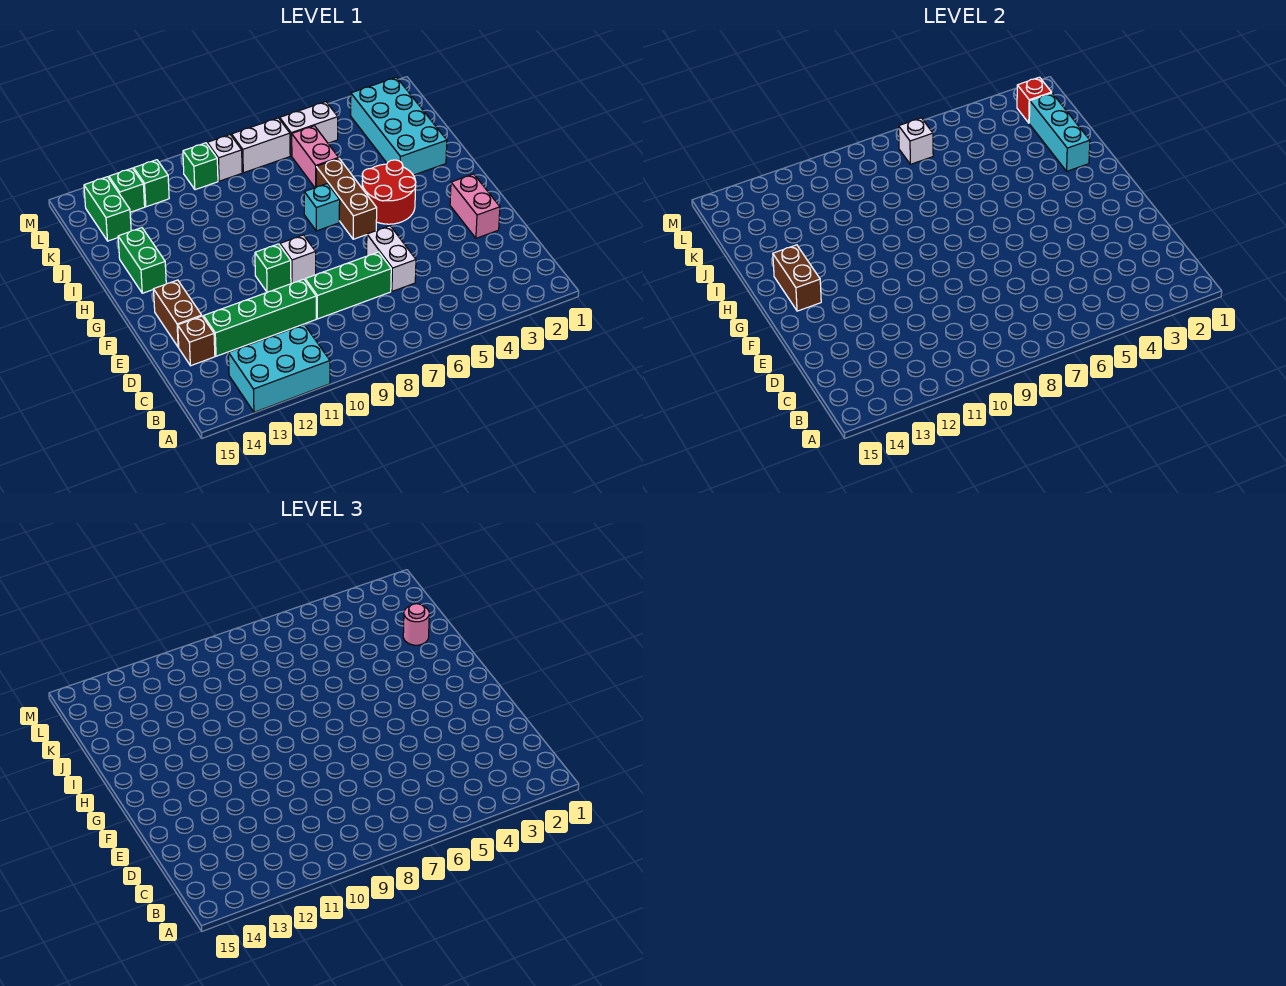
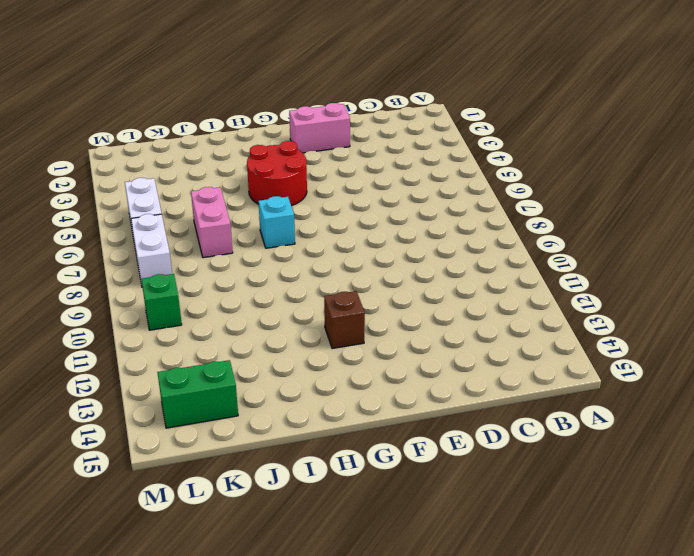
brown 1x1 brick [324,291,365,349] -> brown 1x1 brick moved to [178,316,215,366]
pink 1x2 brick [191,187,233,258] -> pink 1x2 brick turned to [292,126,339,188]
none -> cyan 2x3 brick [229,325,330,412]
none -> white 1x2 brick [367,226,416,291]
none -> green 1x3 brick [305,252,391,319]

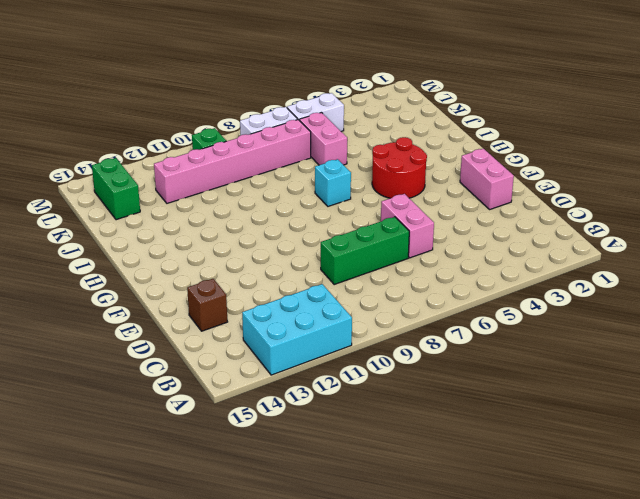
pink 1x2 brick [381,194,434,258] -> white 1x2 brick [367,226,416,291]
pink 1x6 brick [154,120,311,203] -> none
none -> green 1x4 brick [203,279,316,356]
none -> brown 1x2 brick [154,280,202,347]
none -> white 1x1 brick [280,235,316,283]

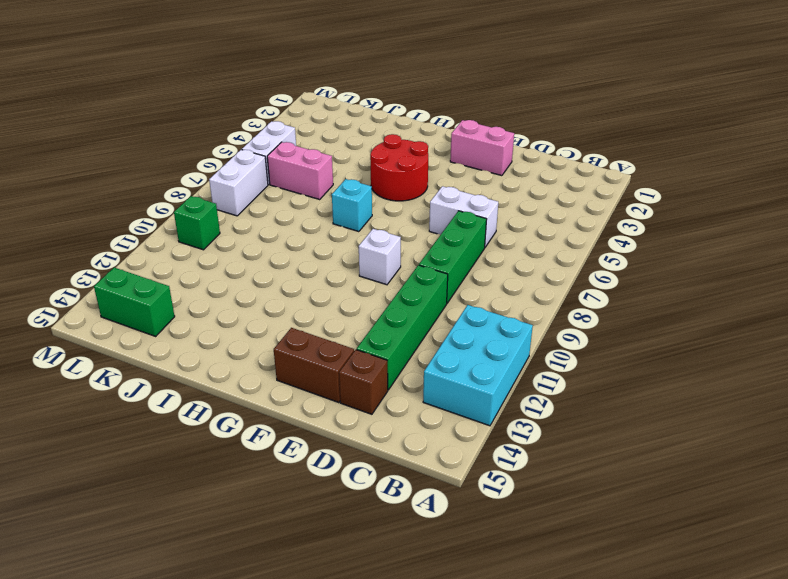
none -> green 1x1 brick [255,244,291,292]
none -> brown 1x3 brick [316,159,377,239]
none -> green 1x2 brick [118,228,166,293]

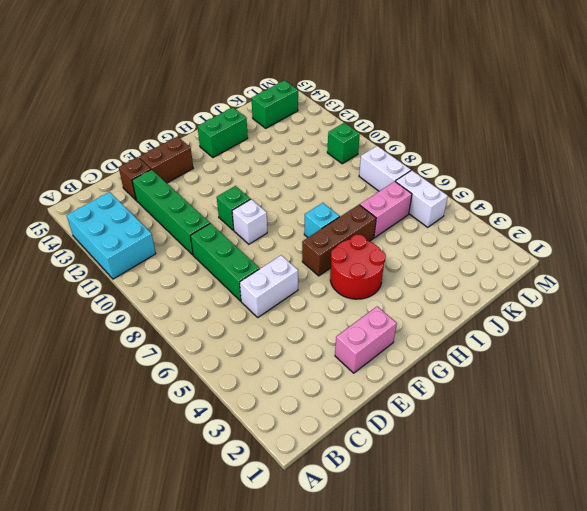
none -> cyan 2x4 brick [351,77,447,175]
none -> white 1x1 brick [207,135,242,181]
none -> green 1x1 brick [134,160,169,207]

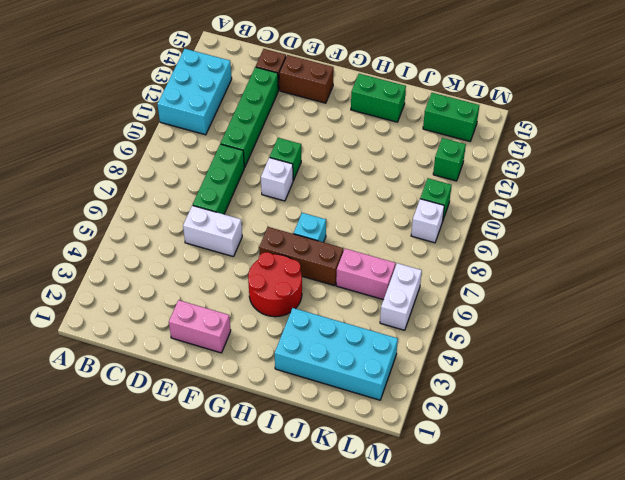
none -> white 1x2 brick [232,118,290,173]
none -> green 1x1 brick [109,168,145,212]
none -> brown 1x2 brick [773,245,821,311]

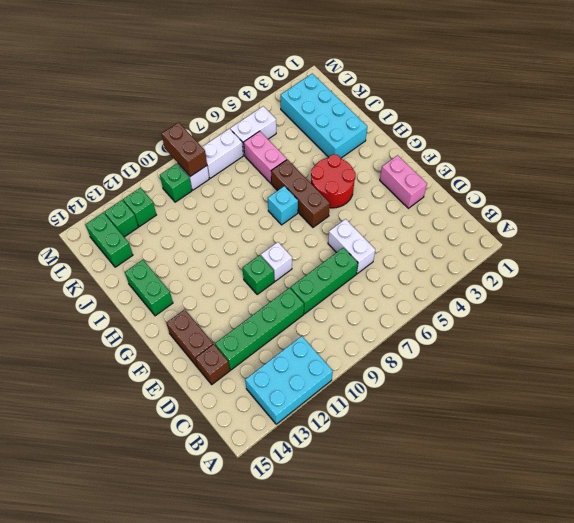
brown 1x2 brick [162,122,207,176] -> brown 1x2 brick moved to [773,245,821,311]
none -> cyan 1x3 brick [1029,93,1090,171]
none -> red 1x1 brick [1017,77,1052,123]
none -> white 1x1 brick [899,118,933,164]

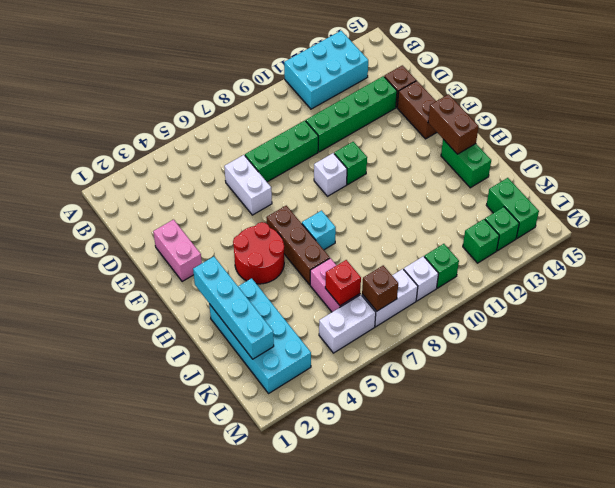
cyan 1x4 brick [193,257,274,359] -> cyan 1x3 brick [1029,93,1090,171]
red 1x1 brick [325,260,361,306] -> red 1x1 brick moved to [1017,77,1052,123]
brown 1x1 brick [362,265,398,311] -> white 1x1 brick [899,118,933,164]
none -> pink 1x1 round brick [403,604,429,645]

